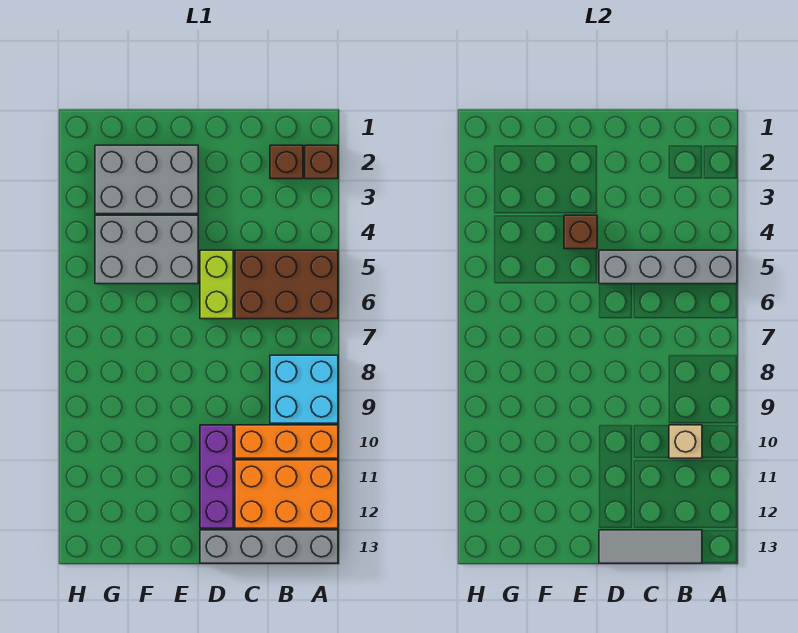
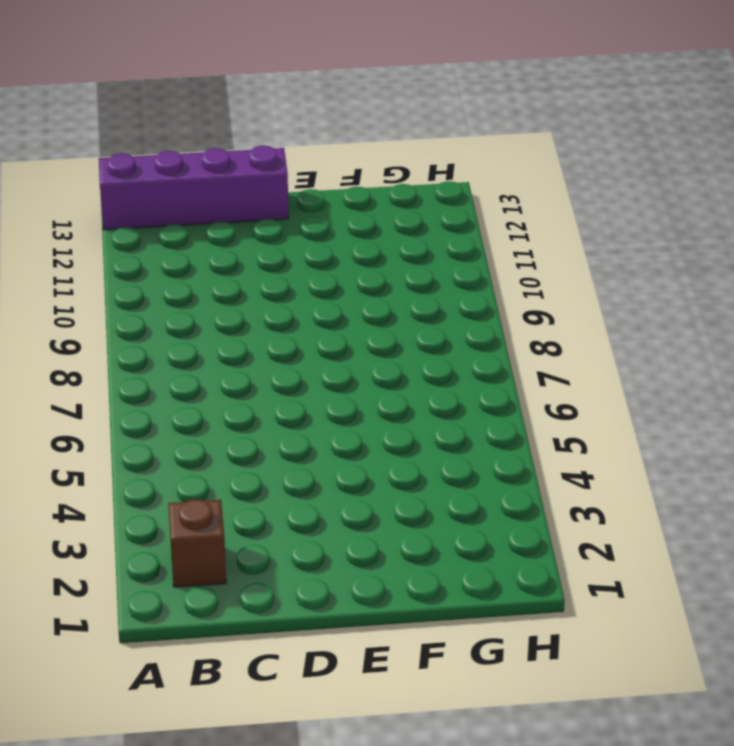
purple 1x4 brick [99,146,288,230] -> grey 1x4 brick [200,530,338,563]
none -> brown 1x1 brick [305,145,338,179]
none -> brown 2x3 brick [235,250,338,319]
none -> cyan 2x2 brick [270,355,338,423]

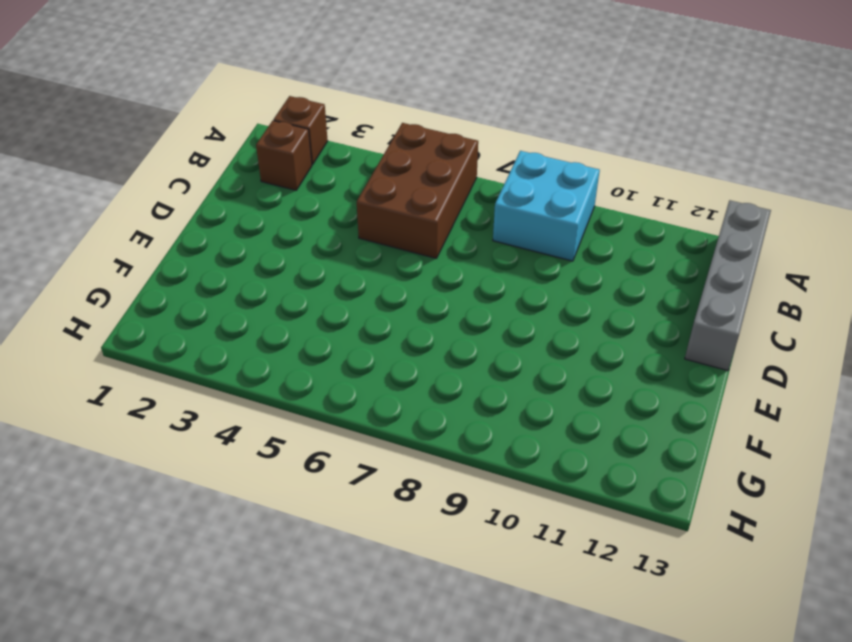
none -> orange 1x3 brick [235,425,338,458]
none -> orange 2x3 brick [235,460,338,528]
none -> lime 1x2 brick [200,250,233,319]

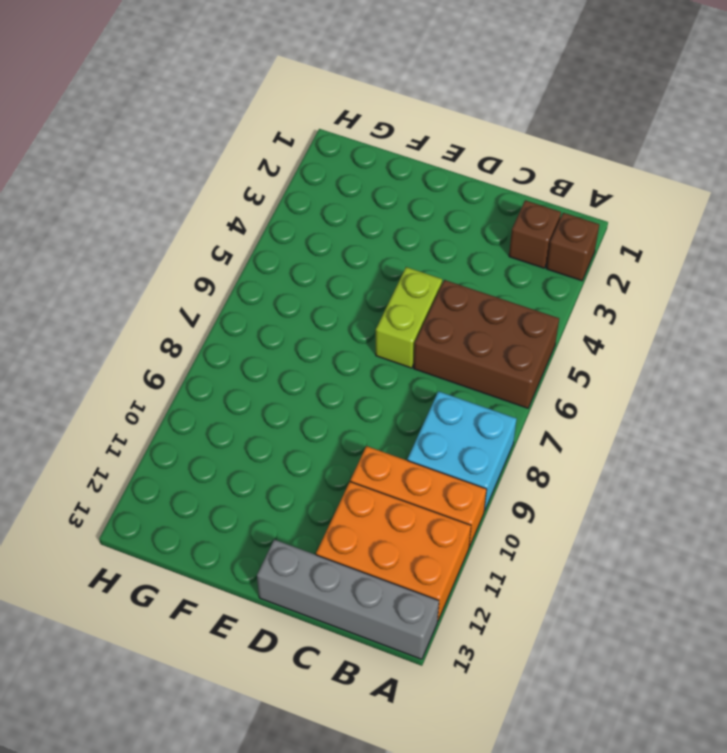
none -> purple 1x3 brick [200,425,233,528]
none -> grey 2x3 brick [95,145,198,214]
none -> grey 2x3 brick [95,215,198,284]

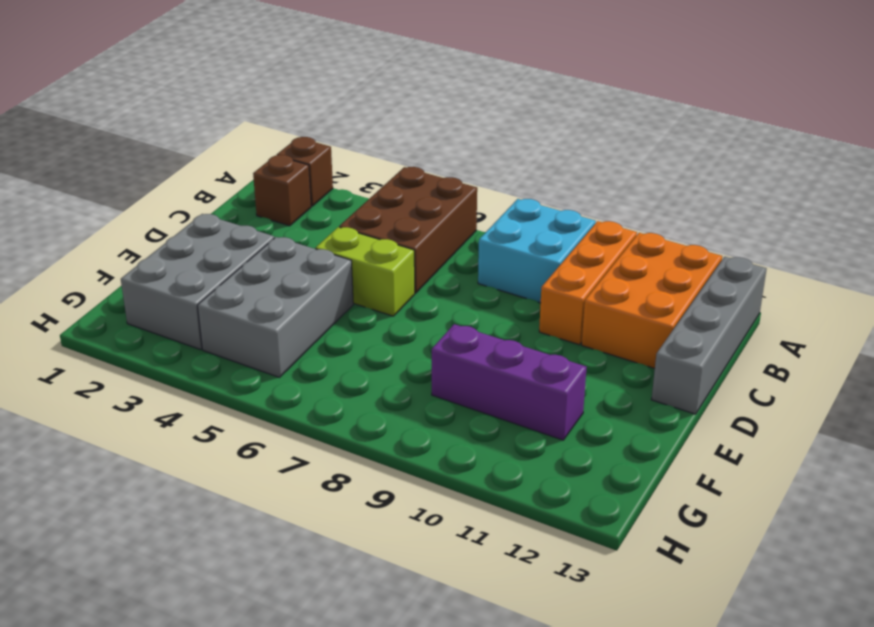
purple 1x3 brick [432,324,587,440] -> purple 1x3 brick moved to [200,425,233,528]
none -> grey 1x4 brick [599,250,737,284]
none -> tan 1x1 brick [669,425,702,458]
none -> grey 1x3 tile [599,530,702,563]

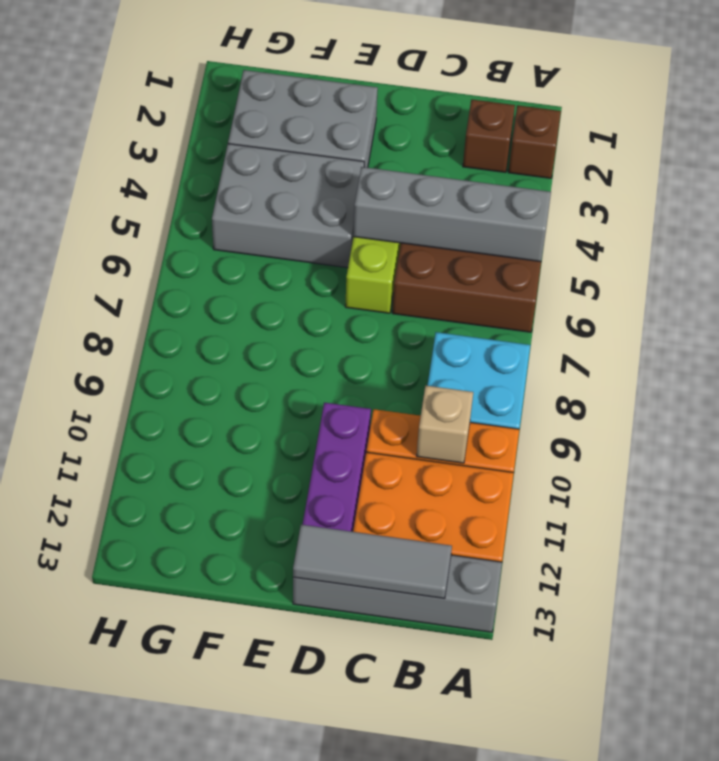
none -> brown 1x1 brick [564,215,597,249]

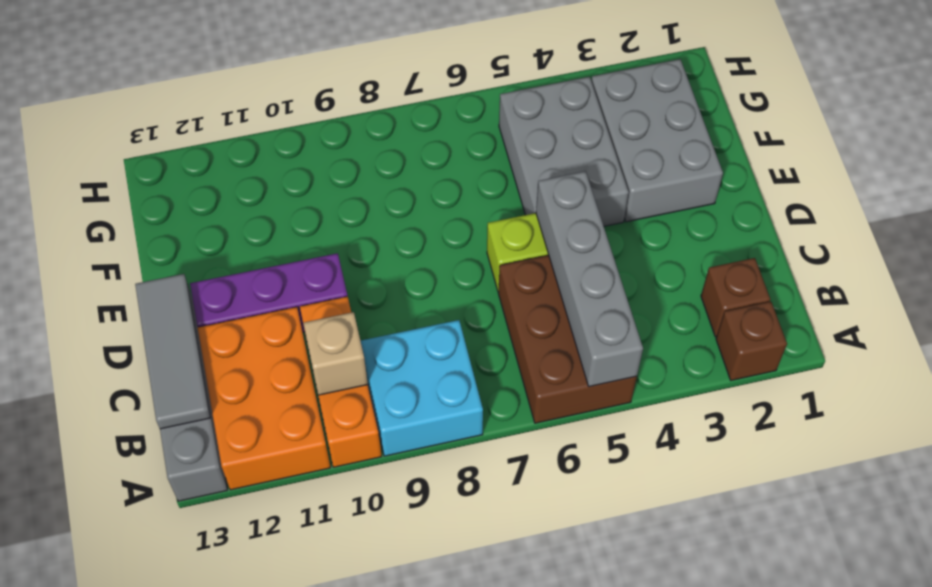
none -> brown 1x1 brick [564,215,597,249]

